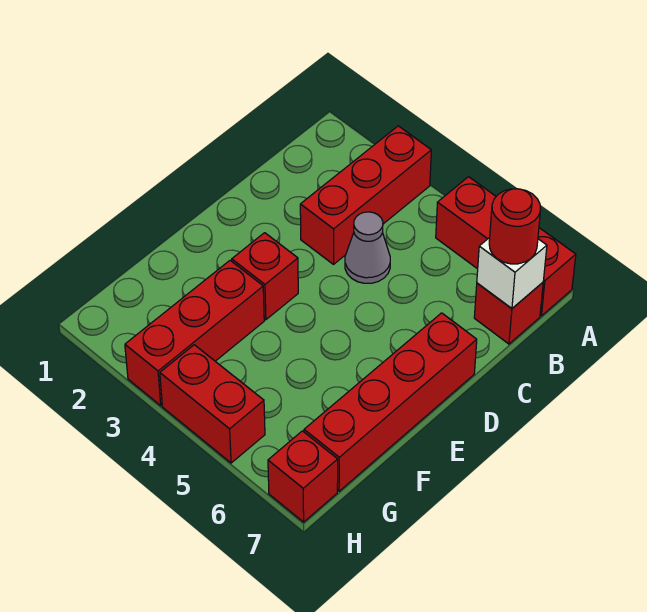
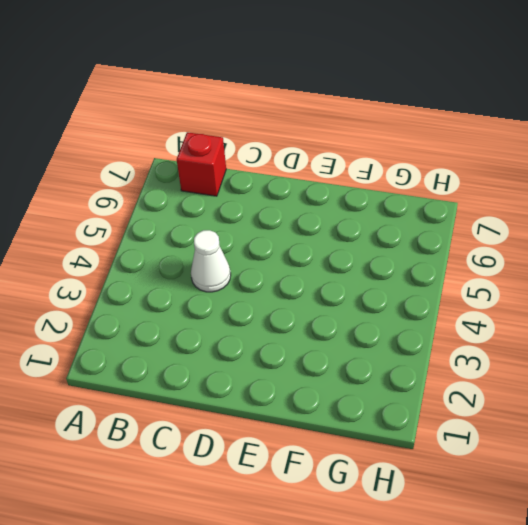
white 1x1 cone [191,230,231,292] -> grey 1x1 cone [345,212,390,283]
none -> red 1x3 brick [300,126,431,264]
none -> red 1x3 brick [436,177,576,316]

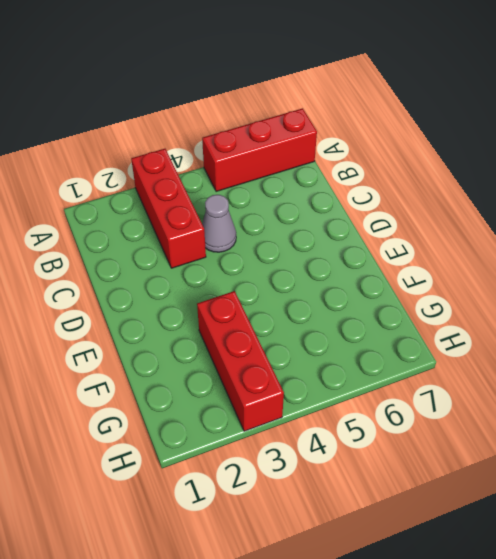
none -> red 1x1 brick [474,283,543,344]
none -> red 1x4 brick [304,313,477,491]

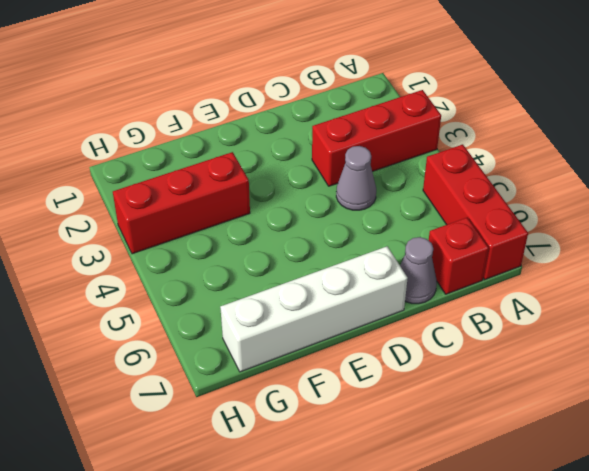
grey 1x1 cone [400,237,437,304] -> none
white 1x4 brick [220,246,408,372] -> red 1x4 brick [304,313,477,491]
none -> red 1x1 brick [232,233,298,320]
none -> red 1x2 brick [160,345,265,463]

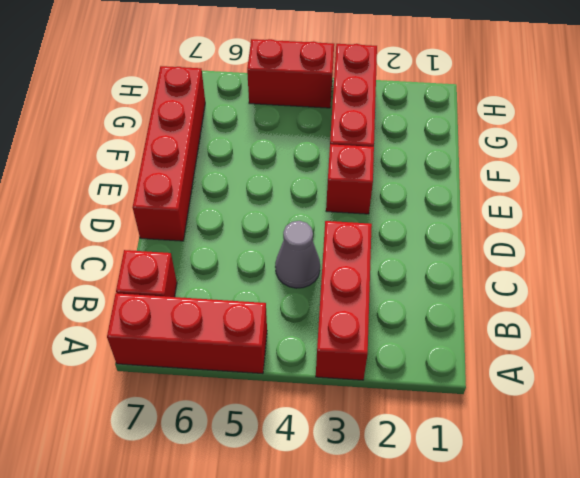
none -> red 1x1 brick [268,431,338,522]
none -> white 1x1 brick [477,237,547,308]

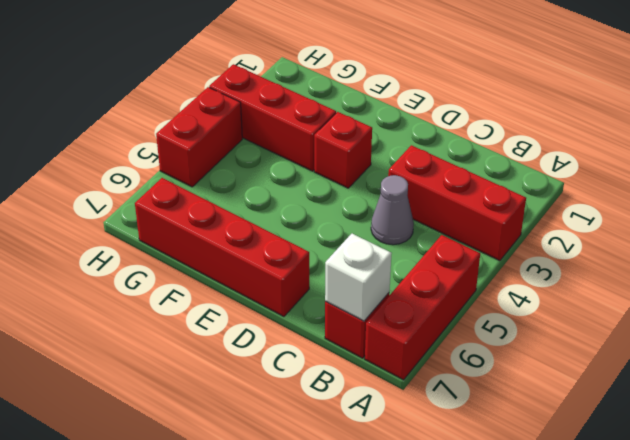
none -> red 1x1 brick [268,431,338,522]
none -> red 1x1 round brick [489,189,540,264]

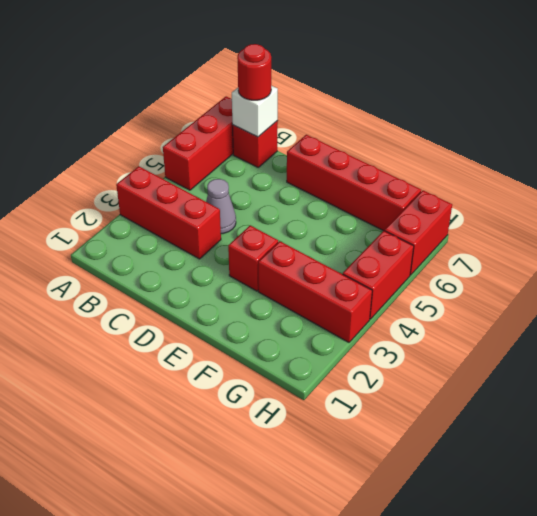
red 1x2 brick [385,191,452,275] -> red 1x1 brick [268,431,338,522]

